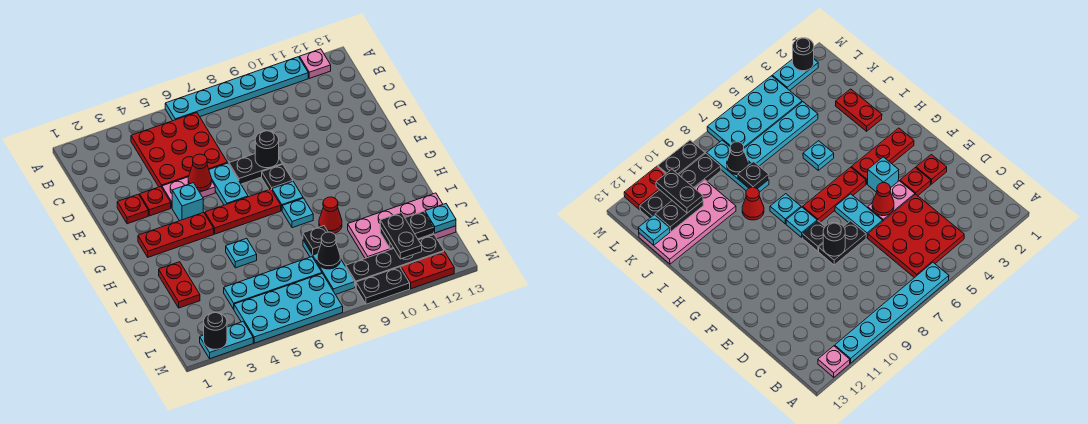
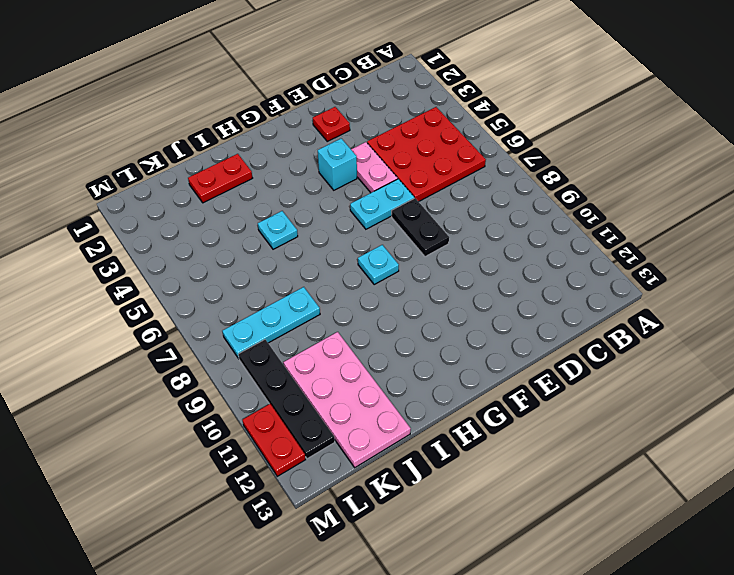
none -> cyan 1x6 plate [165,57,308,121]
none -> pink 1x1 plate [300,49,331,78]
none -> red 1x1 plate [140,187,171,216]
none -> black 1x1 plate [262,164,293,190]

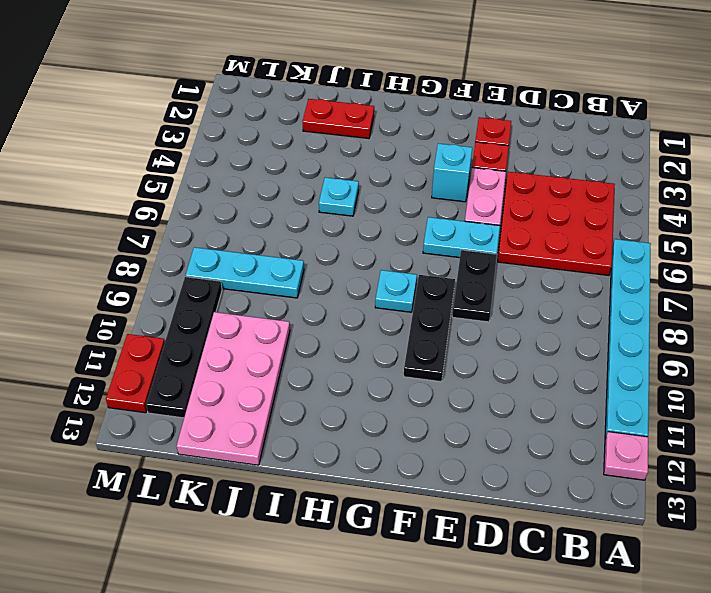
black 1x3 plate [404,275,455,382] -> black 1x1 plate [262,164,293,190]
none -> red 1x3 plate [138,212,214,257]
none -> red 1x3 plate [205,189,281,234]
none -> cyan 1x1 plate [282,198,313,228]
none -> red 1x1 cone [319,197,342,234]

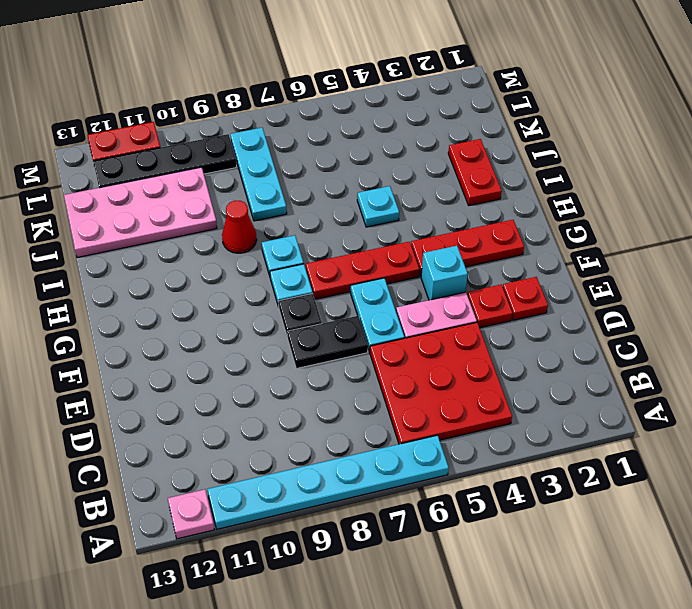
none -> cyan 1x4 plate [224,257,322,309]
none -> cyan 2x4 plate [234,274,343,343]
none -> cyan 1x2 plate [200,322,253,359]
none -> black 1x2 plate [356,267,410,304]

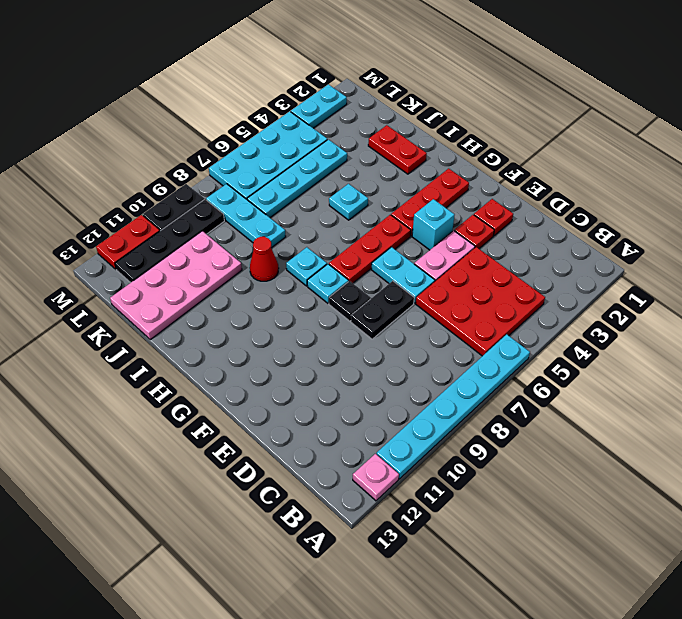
none -> red 1x1 cone [188,154,212,191]
none -> black 1x1 round brick [255,131,279,168]
none -> black 1x1 plate [303,226,328,255]
none -> black 1x1 cone [317,232,340,269]

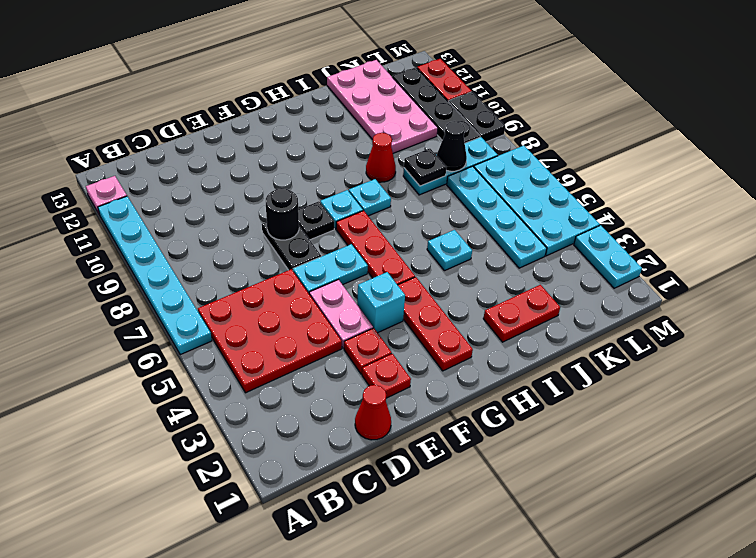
red 1x1 cone [355,385,391,440] -> red 1x1 cone moved to [188,154,212,191]
none -> black 1x2 plate [380,211,434,249]
none -> cyan 1x1 plate [425,204,456,233]
none -> black 1x1 round brick [204,313,227,349]
none -> black 1x2 plate [380,213,422,259]

